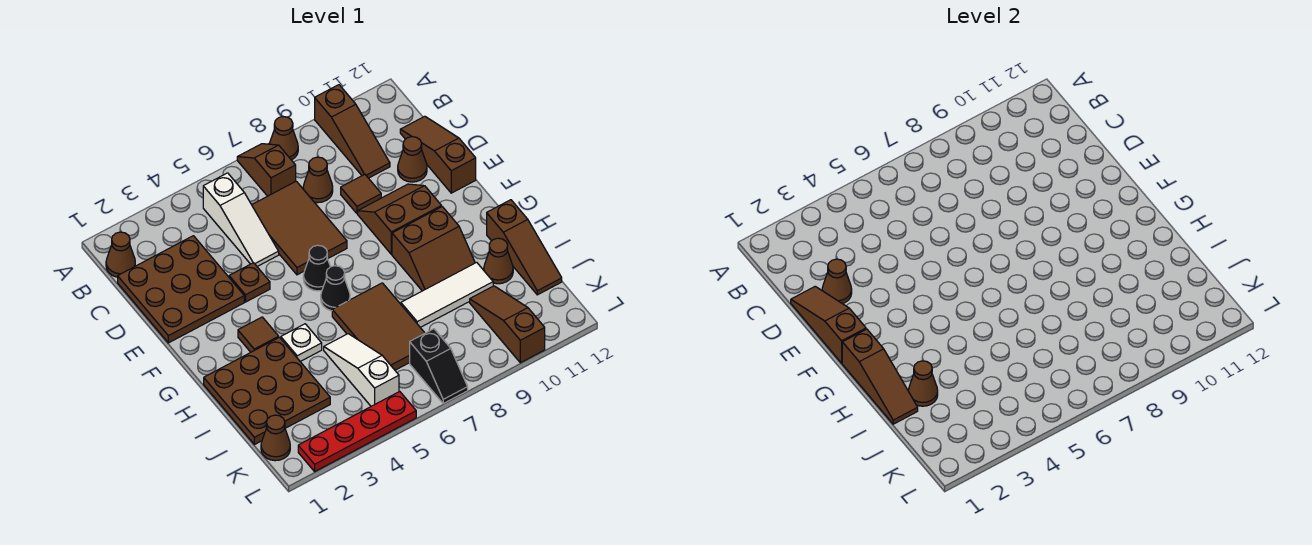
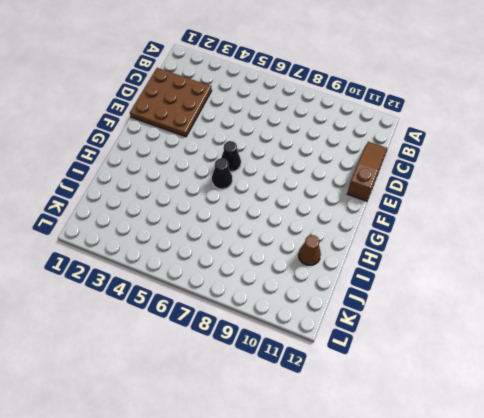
none -> brown 1x2 slope [237,144,296,196]
none -> brown 1x1 cone [269,117,298,160]
none -> brown 1x3 slope [315,85,390,178]
none -> brown 1x1 cone [106,232,135,277]

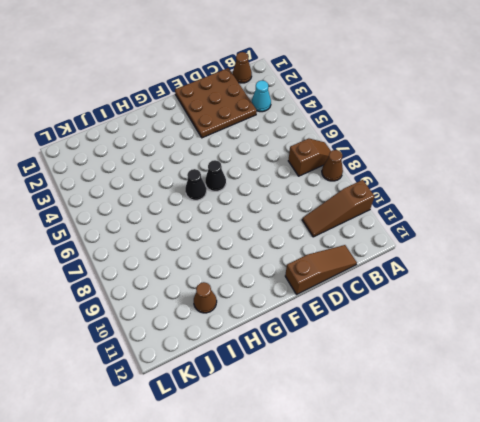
cyan 1x1 cone [252,80,271,112] -> none
none -> white 1x3 slope [203,173,279,266]
none -> brown 2x3 tile [252,181,347,275]
none -> brown 1x1 cone [303,157,333,203]
none -> brown 1x1 tile [341,174,381,214]

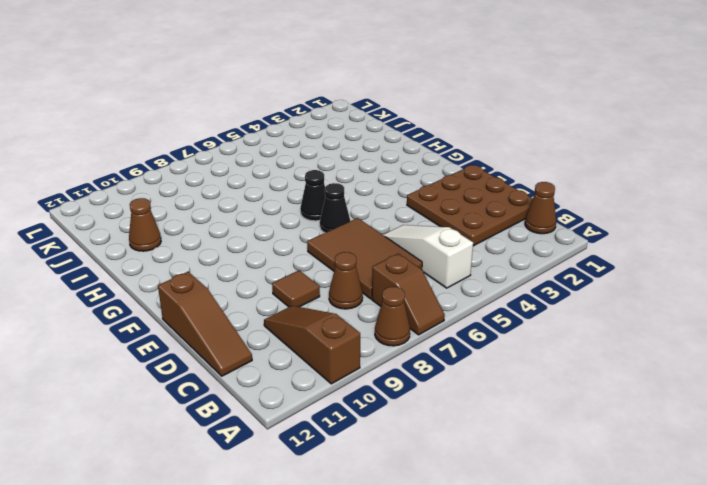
none -> brown 1x1 cone [398,137,427,182]
none -> brown 1x1 plate [229,263,270,302]
none -> brown 2x2 slope [358,184,442,254]
none -> brown 1x1 tile [238,317,279,352]

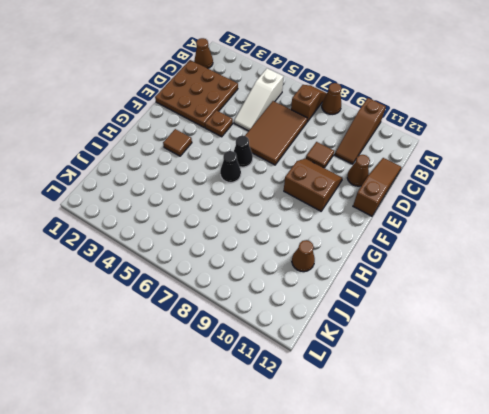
none -> brown 1x1 cone [303,157,333,203]
none -> brown 2x2 slope [392,207,475,291]
none -> brown 3x3 plate [204,337,330,445]
none -> white 1x1 plate [281,324,322,362]

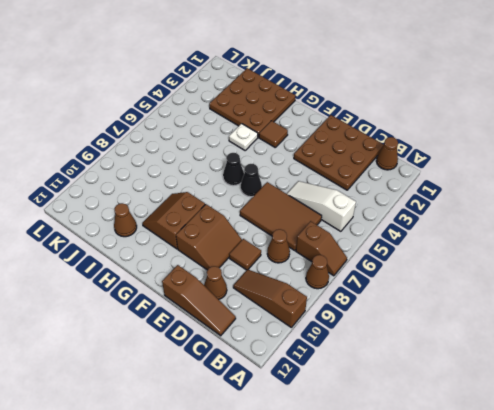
none -> brown 1x1 plate [229,263,270,302]
none -> brown 2x3 tile [332,283,425,370]
none -> brown 1x3 slope [487,200,562,295]
none -> white 1x3 slope [324,334,399,406]

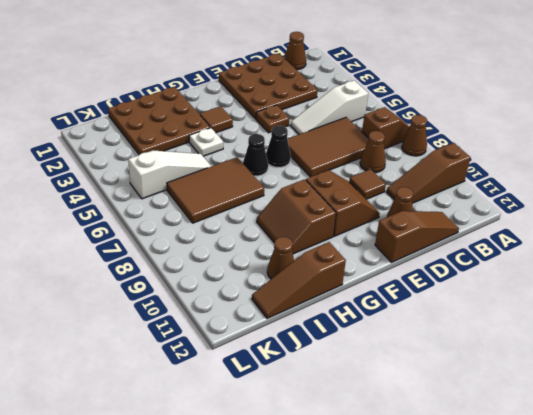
none -> white 1x3 tile [401,262,493,327]
none -> brown 1x3 slope [470,286,545,363]
none -> brown 1x1 cone [261,415,290,461]
none -> black 1x2 slope [410,329,468,403]

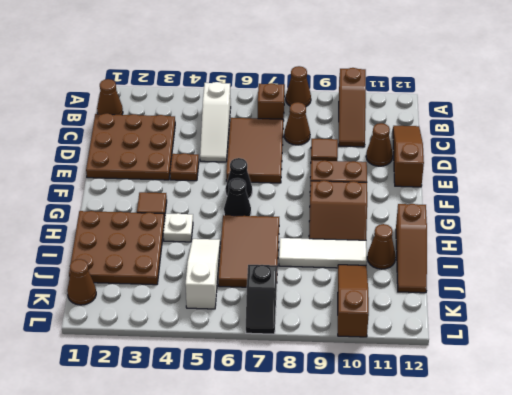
none -> red 1x4 plate [298,392,416,471]
none -> brown 1x3 slope [791,286,866,363]
none -> brown 1x1 cone [822,259,852,304]
none -> brown 1x3 slope [842,329,918,424]

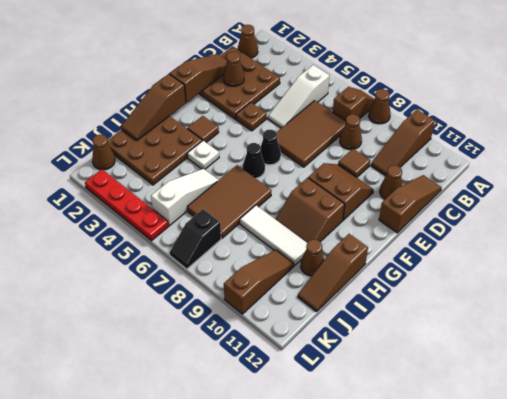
none -> brown 1x1 cone [908,361,938,406]

